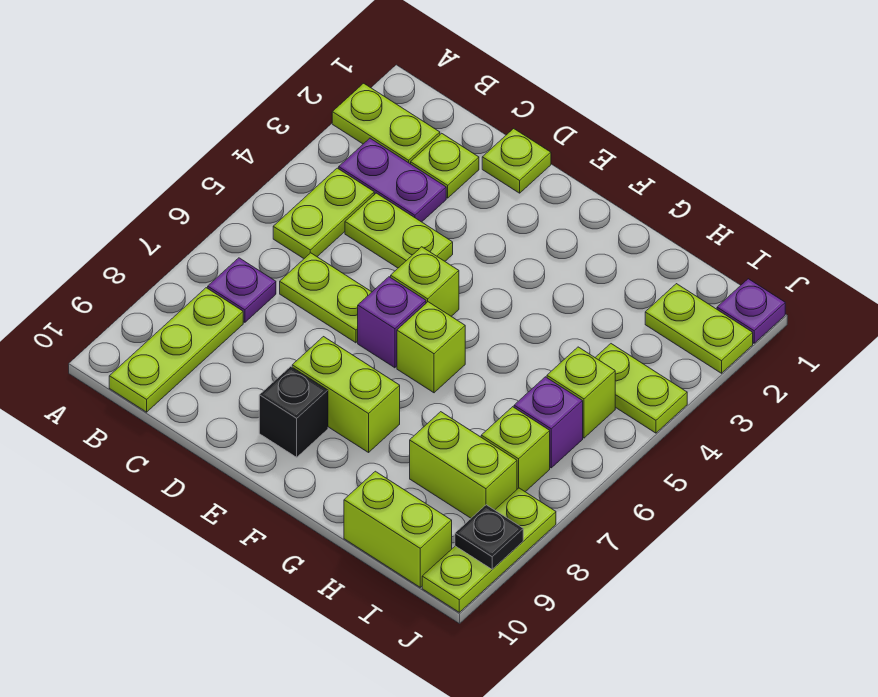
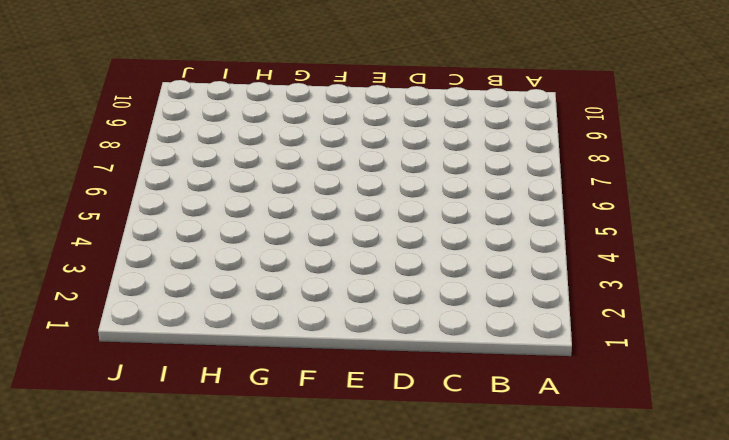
none -> lime 1x2 plate [332,83,440,164]
none -> purple 1x2 plate [339,138,446,222]
none -> lime 1x2 plate [273,168,374,258]

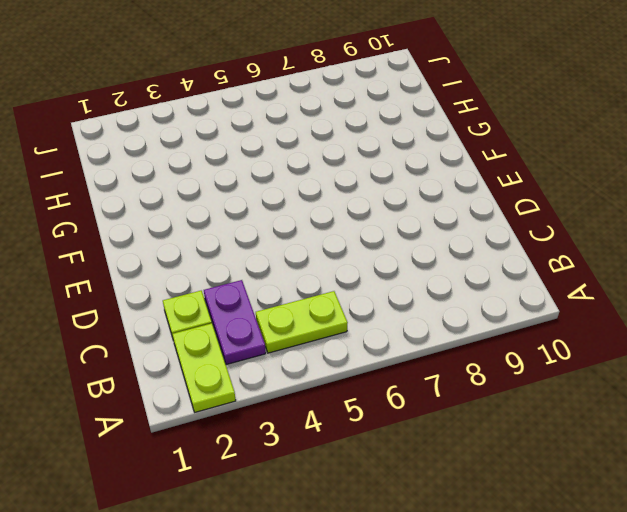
none -> purple 1x1 plate [208,258,276,322]
none -> lime 1x3 plate [109,288,243,412]
none -> lime 1x2 plate [345,193,453,268]

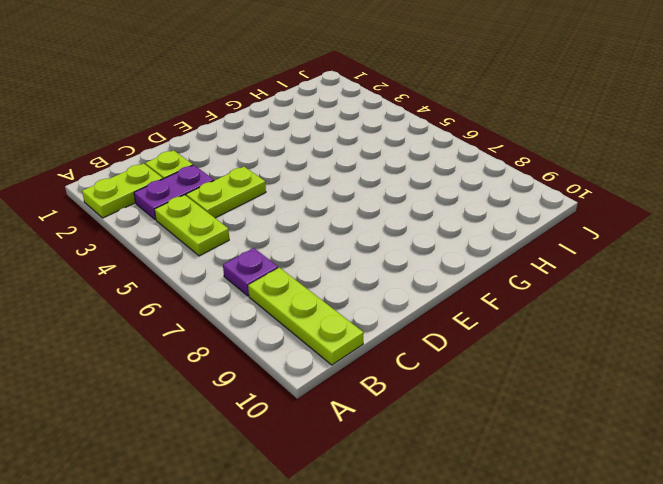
none -> lime 1x2 plate [280,253,371,343]
none -> lime 1x1 plate [482,129,551,193]
none -> lime 1x1 brick [391,247,459,316]

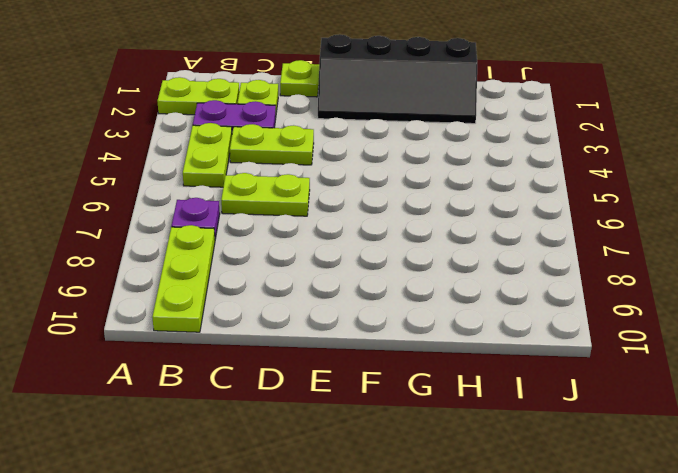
black 2x4 slope [318,34,477,124] -> none
none -> lime 1x1 brick [391,247,459,316]
none -> purple 1x1 brick [358,277,426,368]
none -> lime 1x2 brick [292,337,400,452]

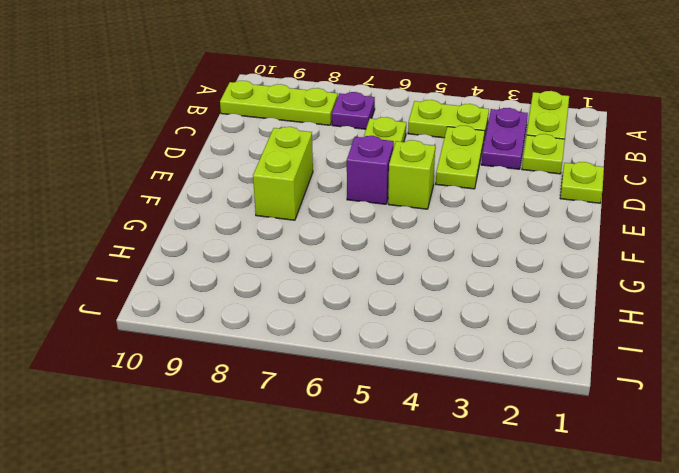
none -> black 1x1 brick [259,366,328,457]
none -> lime 1x1 brick [397,302,465,393]
none -> lime 1x2 brick [410,412,517,518]

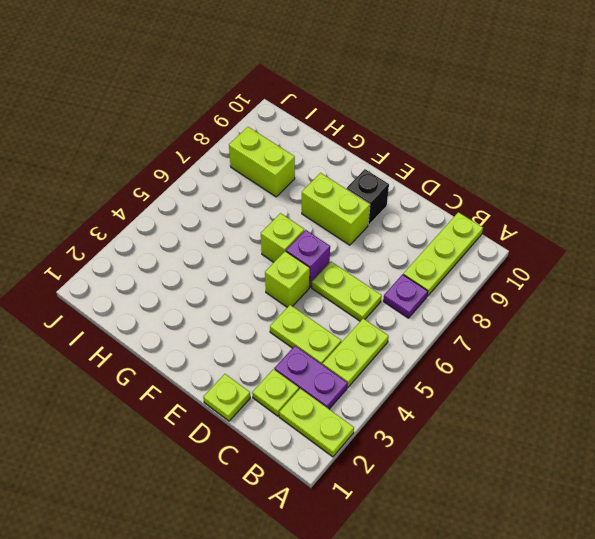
none -> lime 1x2 brick [344,471,452,587]
none -> lime 1x2 plate [645,284,753,373]
none -> lime 1x2 plate [595,344,687,433]

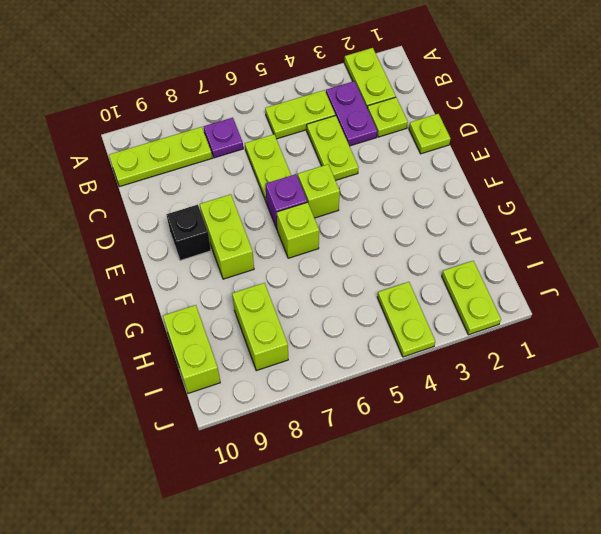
none -> lime 1x1 brick [547,347,615,438]
none -> purple 1x1 brick [514,377,583,468]
none -> lime 1x1 brick [481,407,550,492]

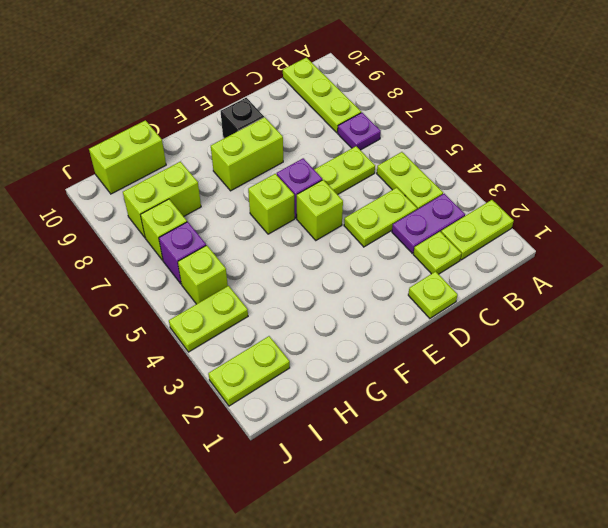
none -> purple 1x1 plate [717,279,785,343]
none -> lime 1x3 plate [422,488,556,612]
none -> black 1x1 plate [455,505,523,569]

